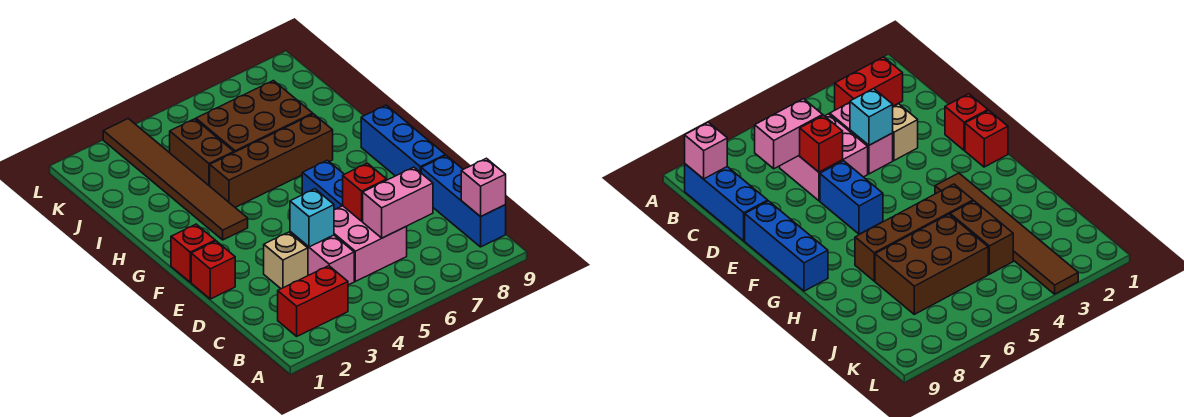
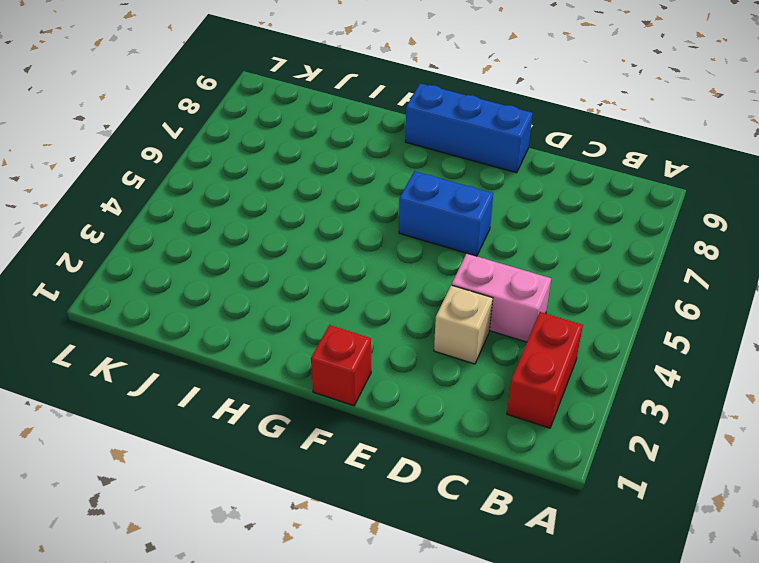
none -> blue 1x3 brick [421,155,506,247]
none -> pink 2x2 brick [334,206,407,281]
none -> red 1x1 brick [191,241,235,299]

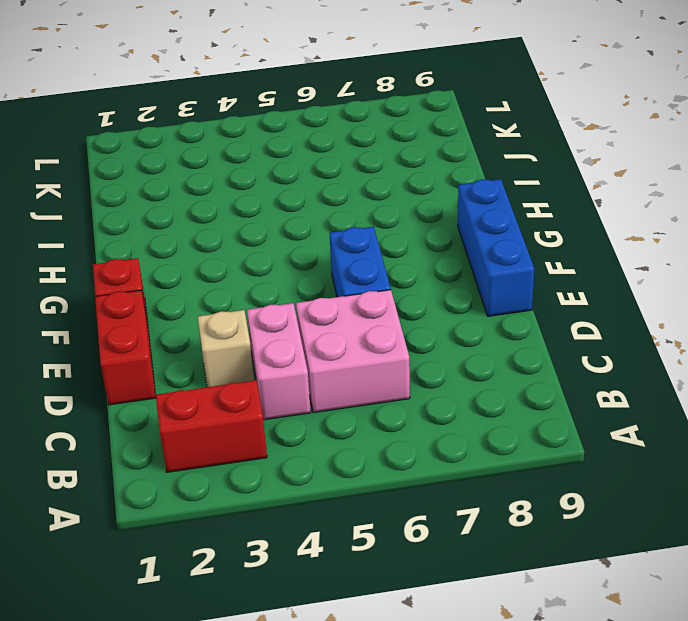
red 1x2 brick [95,290,156,405] -> red 1x1 brick [191,241,235,299]
none -> blue 1x3 brick [421,155,506,247]
none -> brown 1x6 tile [103,119,248,240]
none -> brown 1x4 brick [210,114,333,207]

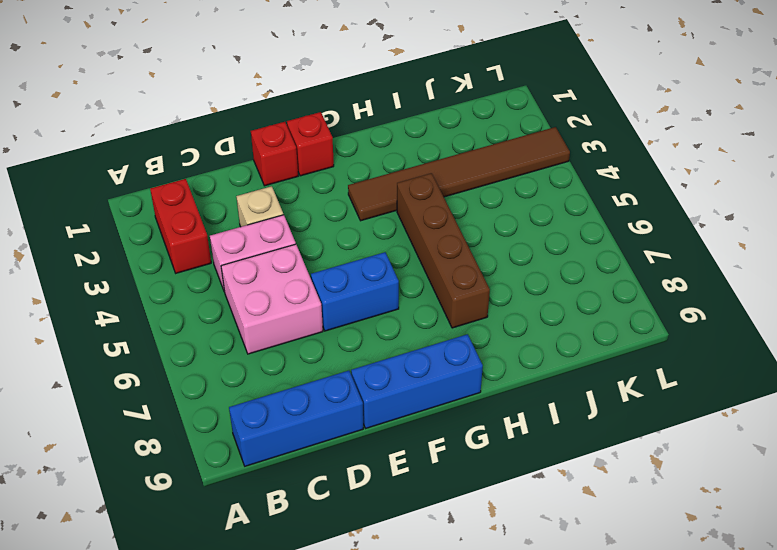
none -> brown 1x2 brick [169,119,234,186]
none -> brown 2x3 brick [196,81,313,152]
none -> pink 1x1 brick [461,158,506,217]

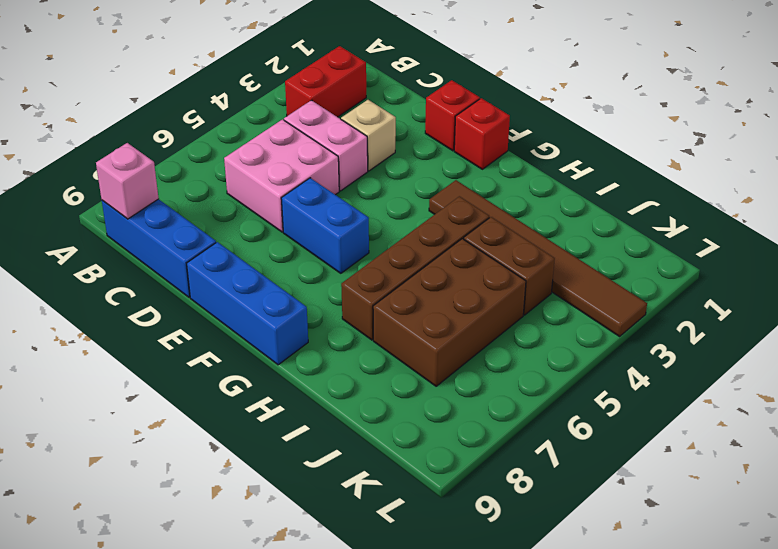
none -> pink 1x2 brick [363,167,433,238]
none -> cyan 1x1 brick [290,189,334,247]
none -> red 1x1 brick [343,163,387,221]

